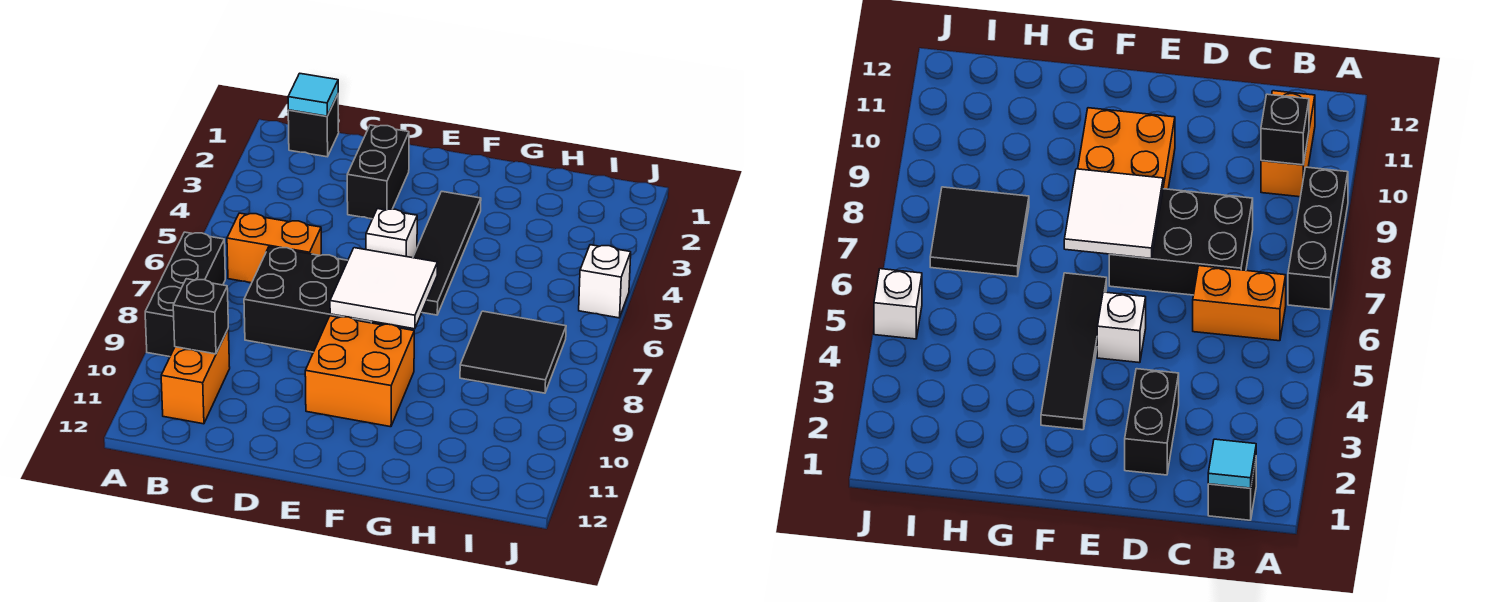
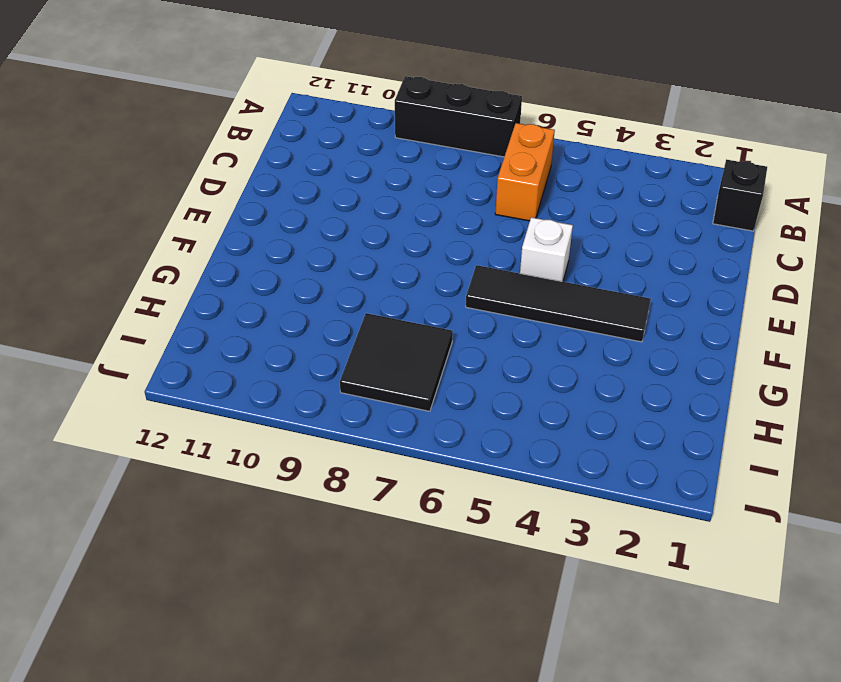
none -> orange 1x2 brick [161,328,230,424]
none -> black 2x3 brick [244,247,385,352]
none -> black 1x2 brick [347,125,409,219]

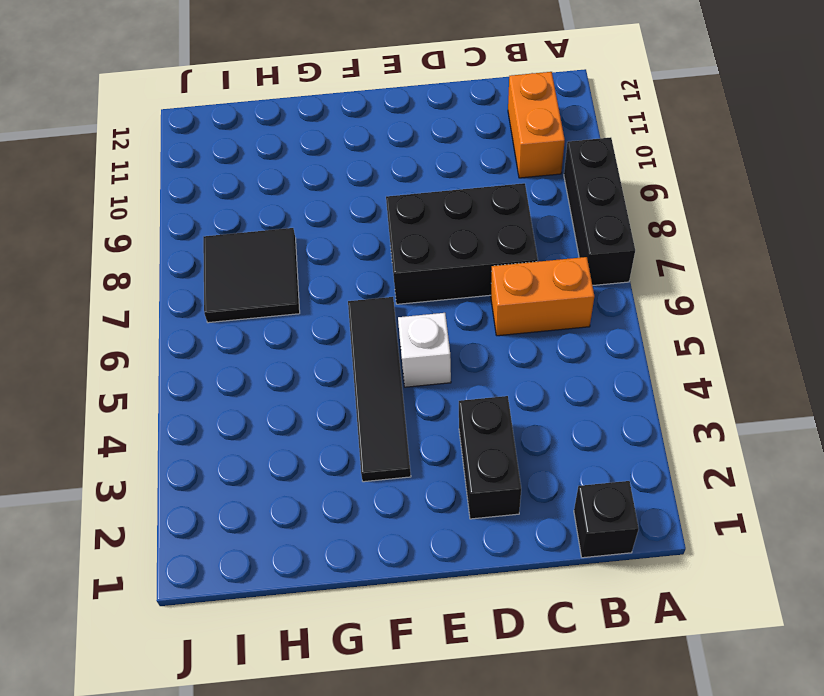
none -> orange 2x2 brick [305,316,414,427]
none -> white 1x1 brick [579,245,631,318]
none -> cyan 1x1 tile [288,73,338,116]

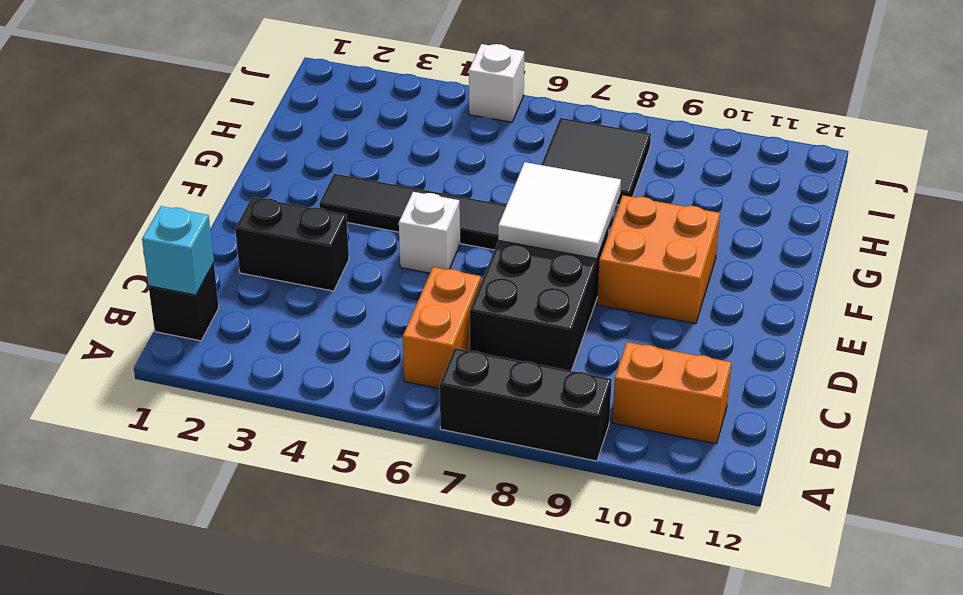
cyan 1x1 brick [142,206,214,295] -> cyan 1x1 tile [288,73,338,116]
none -> black 1x1 brick [173,279,228,354]

